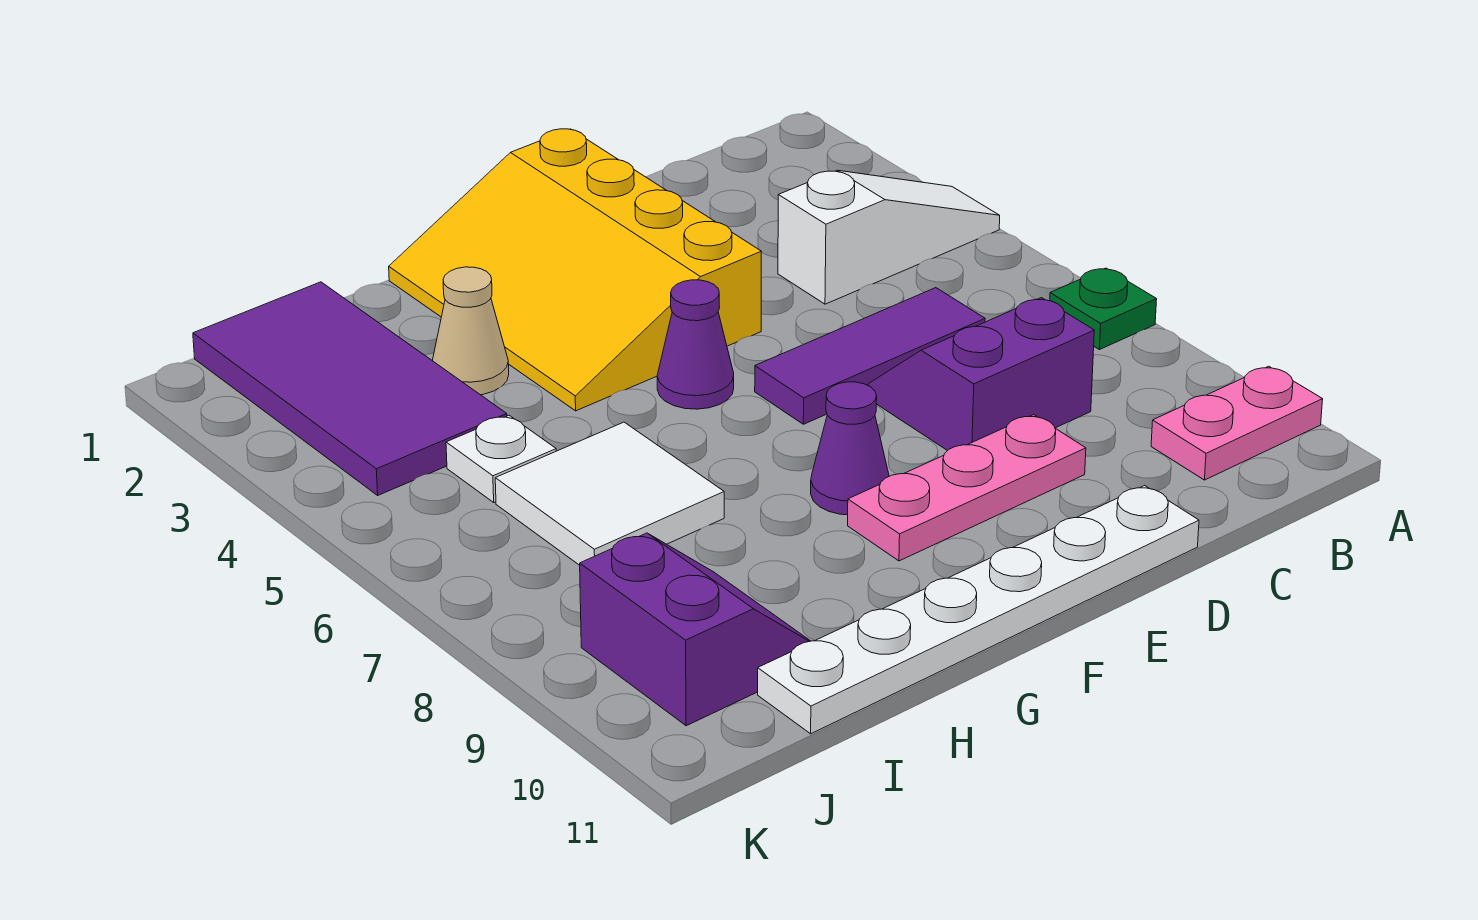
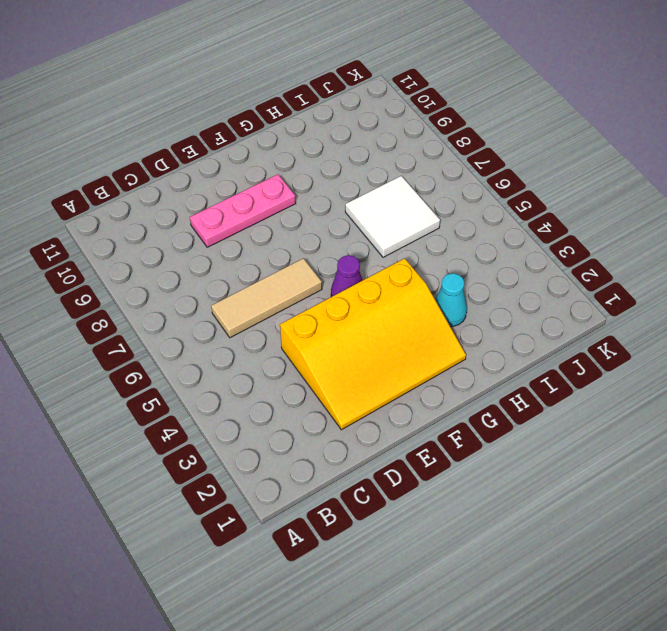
tan 1x3 tile [211,258,322,338] -> purple 1x3 tile [755,288,985,424]
yellow 3x4 slope [280,258,466,430] -> yellow 3x4 slope turned to [389,129,761,411]
cyan 1x1 cone [435,273,467,327] -> tan 1x1 cone [432,267,509,395]
none -> white 1x3 slope [778,170,1000,304]
none -> green 1x1 plate [1050,268,1157,350]
none -> pink 1x2 plate [1151,366,1323,480]

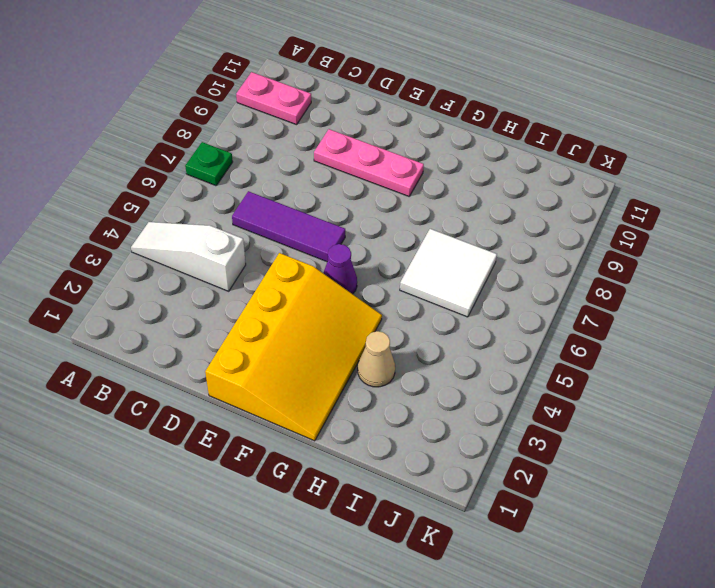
none -> purple 2x2 slope [868,298,1094,451]
none -> white 1x6 plate [758,486,1199,734]
none -> purple 1x1 cone [811,382,889,515]

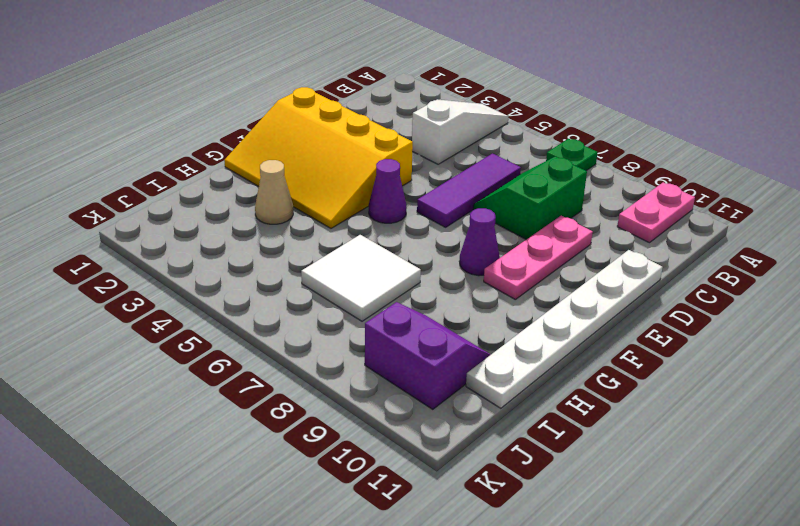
green 2x2 slope [473,156,587,240] -> purple 2x2 slope [868,298,1094,451]
none -> purple 2x4 tile [193,282,507,495]
none -> white 1x1 plate [446,415,556,502]

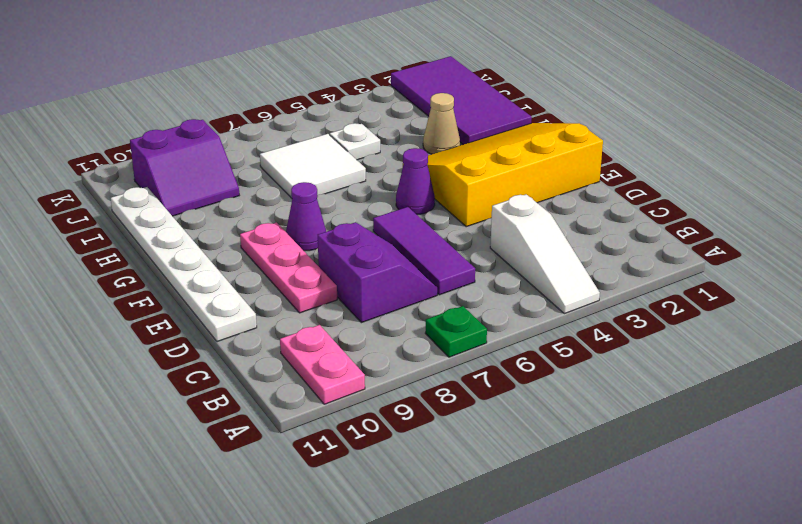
purple 2x4 tile [391,56,532,144] -> purple 2x4 tile turned to [193,282,507,495]

